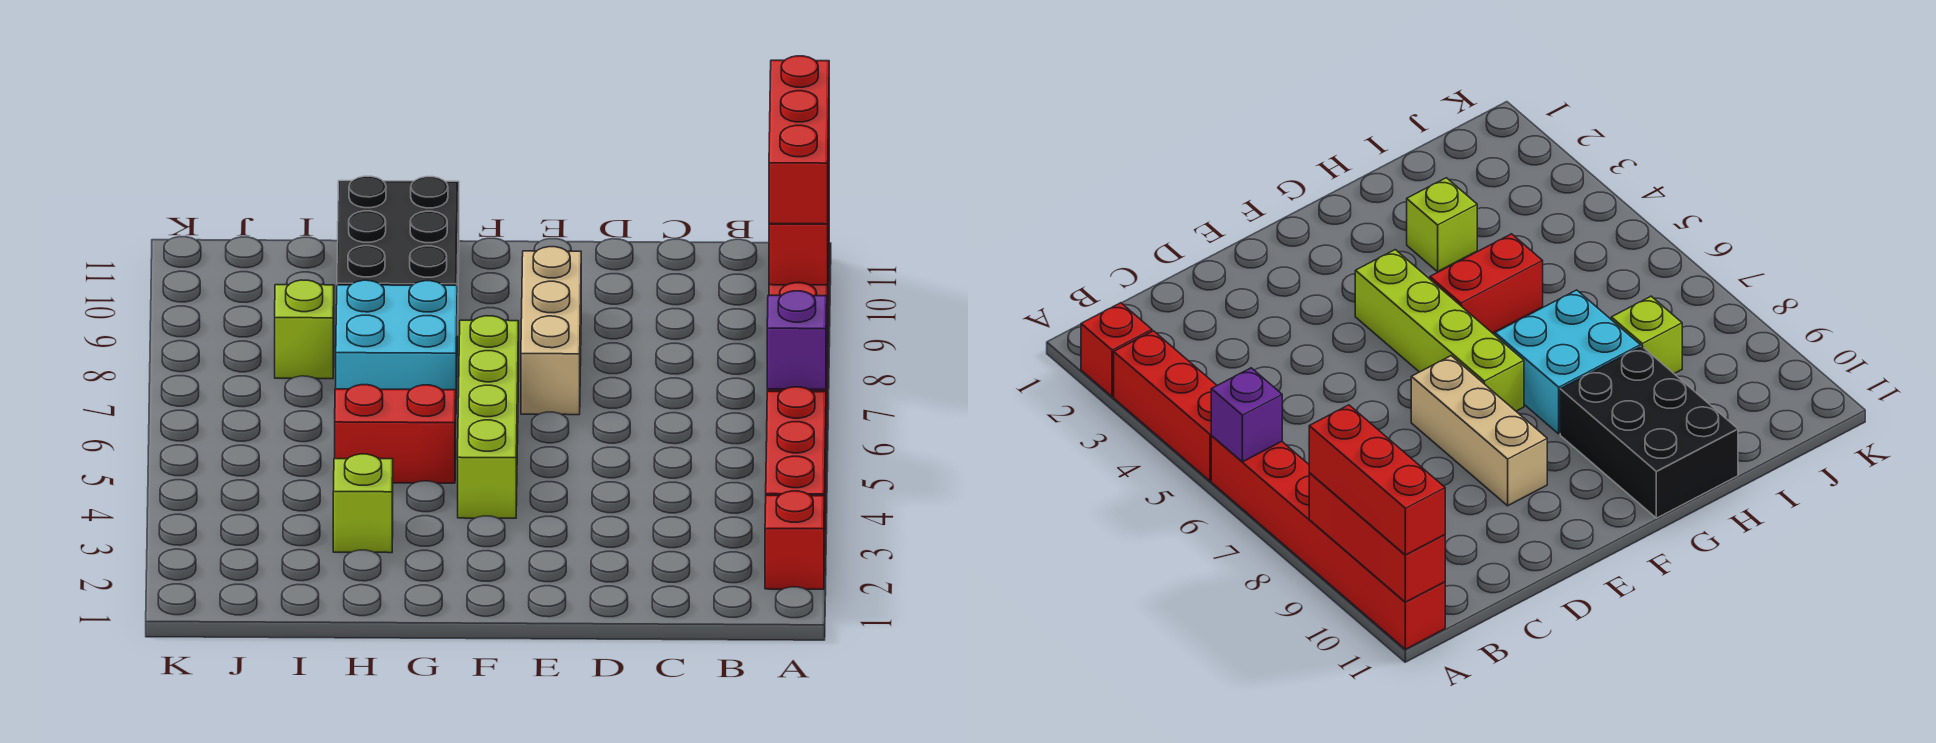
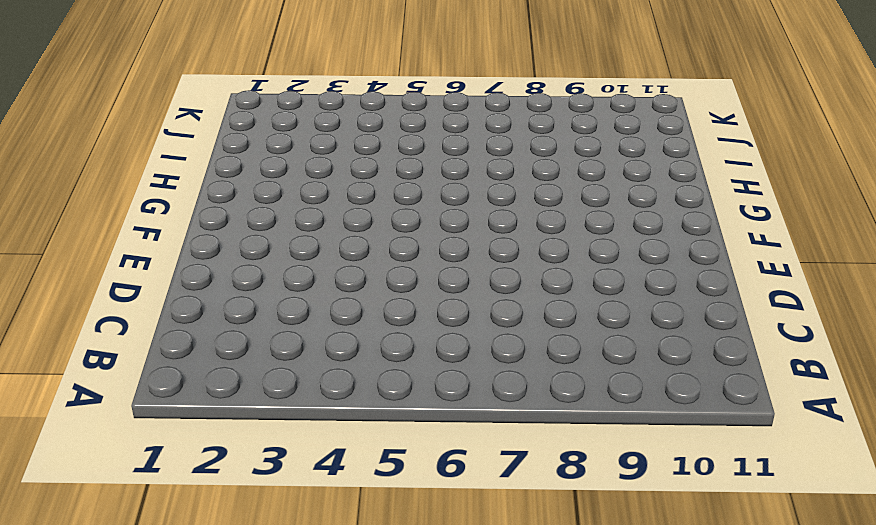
none -> red 1x1 brick [765,491,824,589]
none -> red 1x3 brick [766,387,826,550]
none -> red 1x6 brick [1211,436,1445,649]

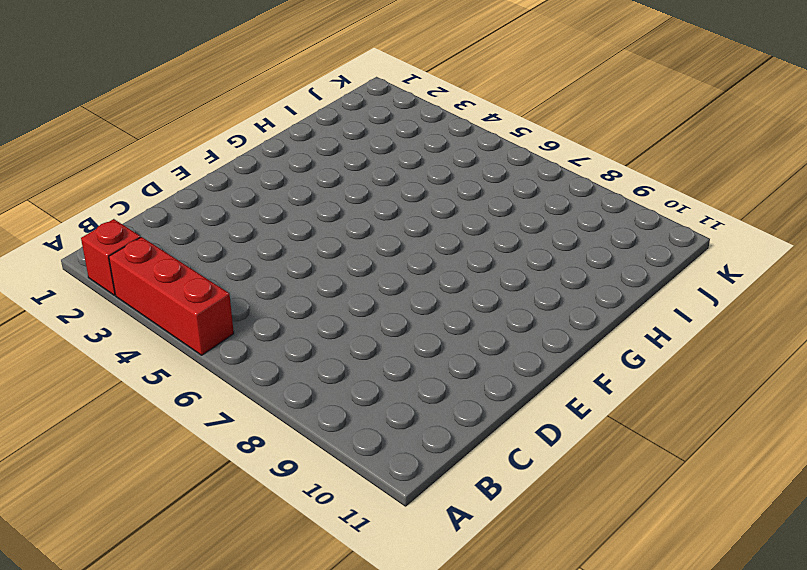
none -> red 1x6 brick [1211,436,1445,649]
none -> tan 1x3 brick [521,247,581,415]
none -> lime 1x4 brick [458,316,519,518]

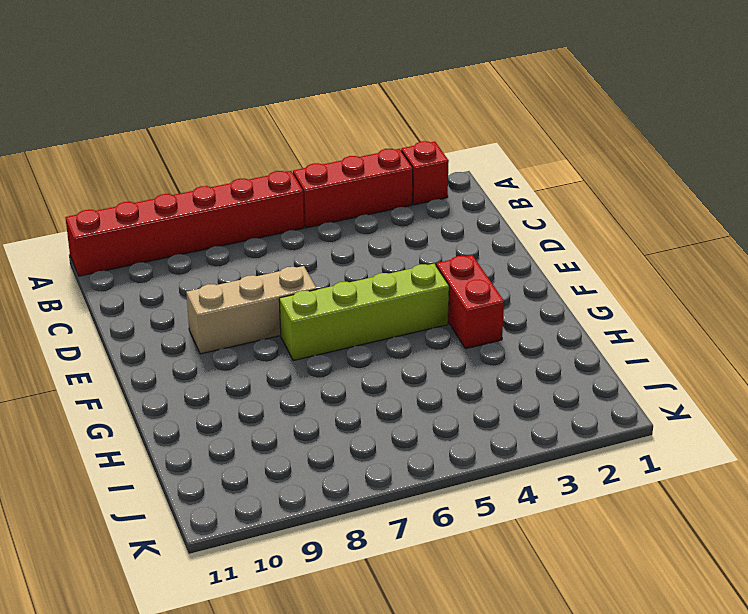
red 1x2 brick [436,255,504,349] -> red 1x2 brick moved to [335,385,456,483]
none -> cyan 2x2 brick [336,280,457,397]
none -> black 2x3 brick [337,176,459,335]
none -> lime 1x1 brick [333,454,393,553]

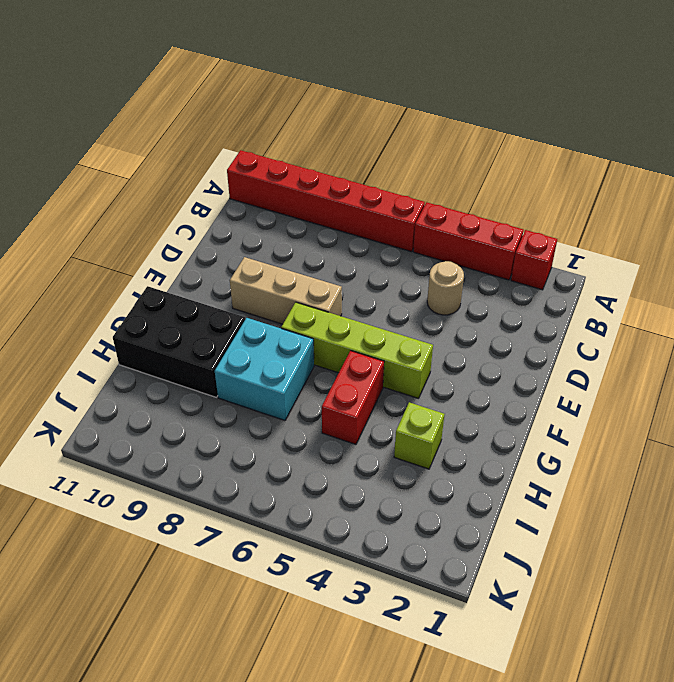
tan 1x1 round brick [427,261,464,315] -> none
none -> lime 1x1 brick [275,280,334,379]
none -> purple 1x1 brick [767,291,827,389]
none -> red 1x3 brick [769,180,829,285]

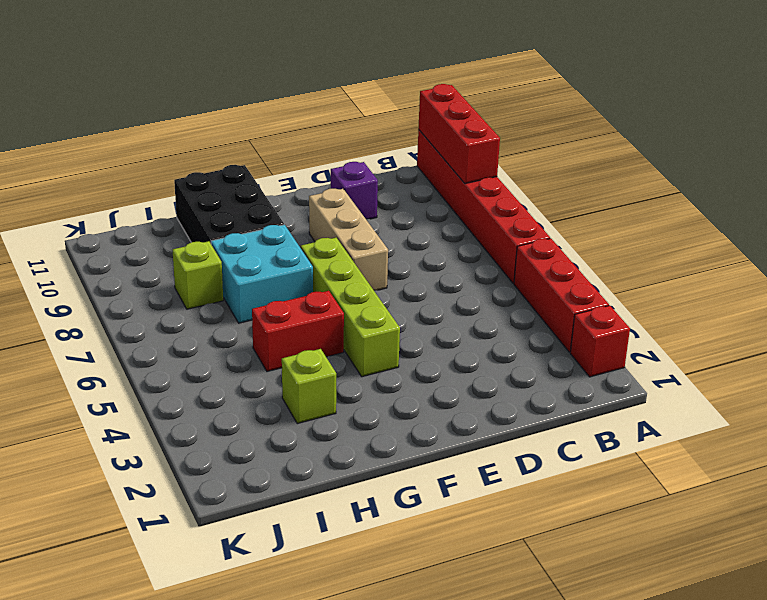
purple 1x1 brick [331,162,378,219] -> purple 1x1 brick moved to [767,291,827,389]
none -> red 1x3 brick [769,56,829,224]

